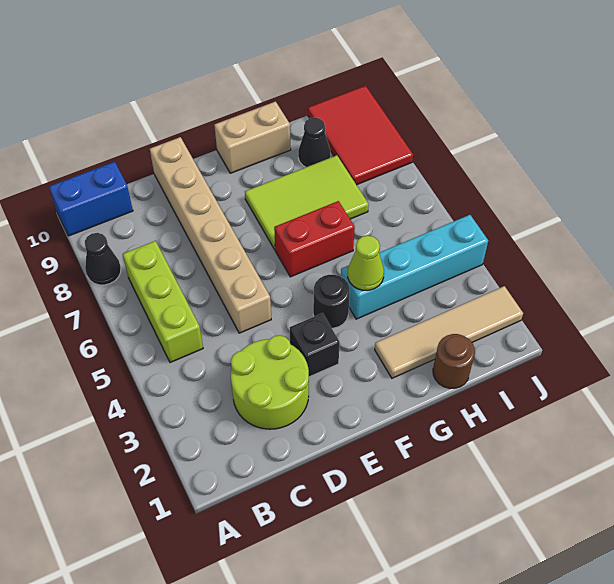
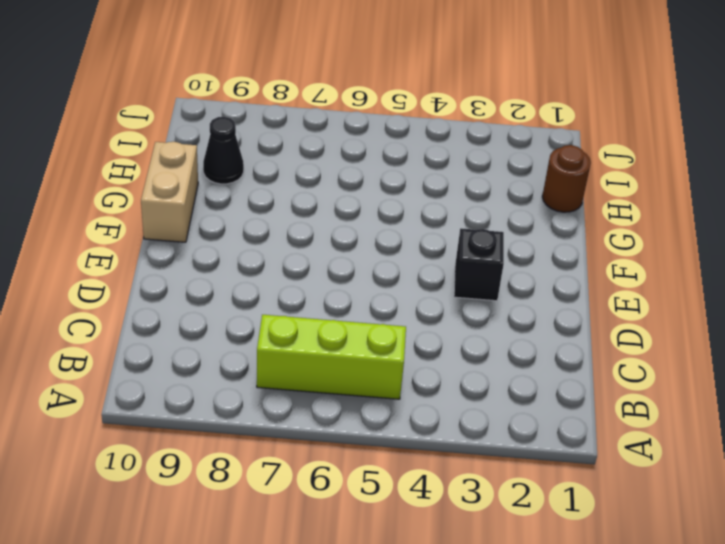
none -> black 1x1 cone [85,233,121,285]
none -> blue 1x2 brick [49,162,133,236]
none -> lime 2x2 round brick [231,335,309,429]

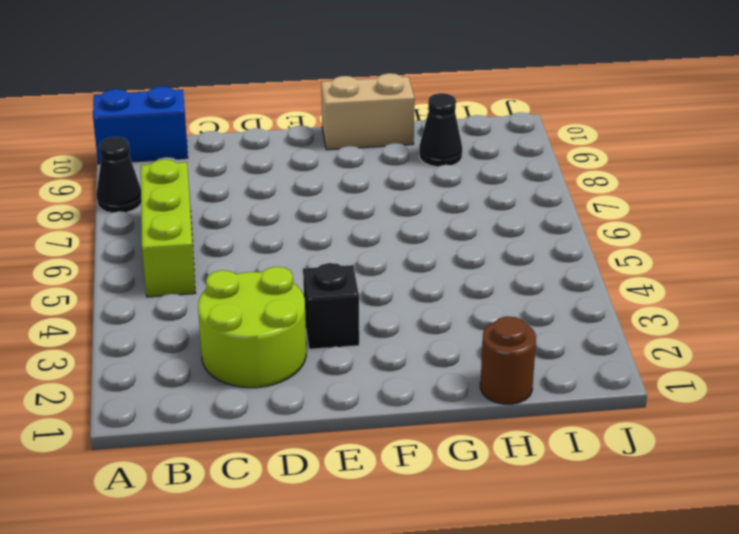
none -> tan 1x6 brick [150,137,271,333]
none -> black 1x1 round brick [313,275,350,328]
none -> red 1x2 brick [274,201,355,277]

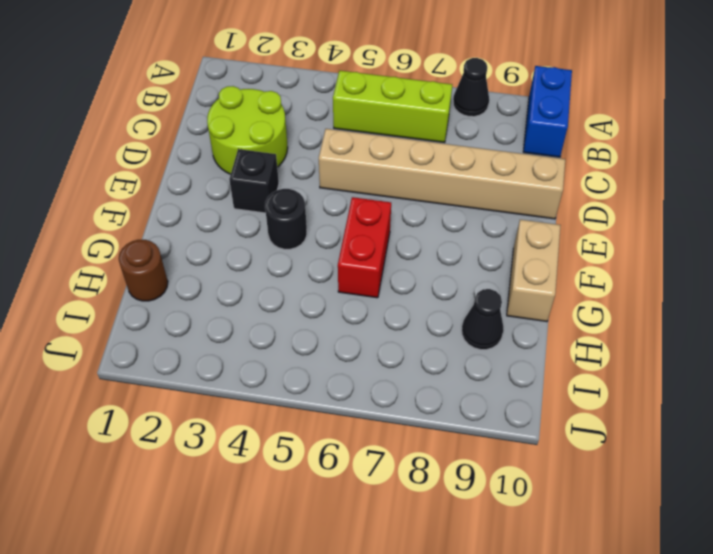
none -> lime 2x3 tile [245,155,369,250]
none -> tan 1x4 tile [375,286,523,378]
none -> cyan 1x4 brick [341,215,488,319]

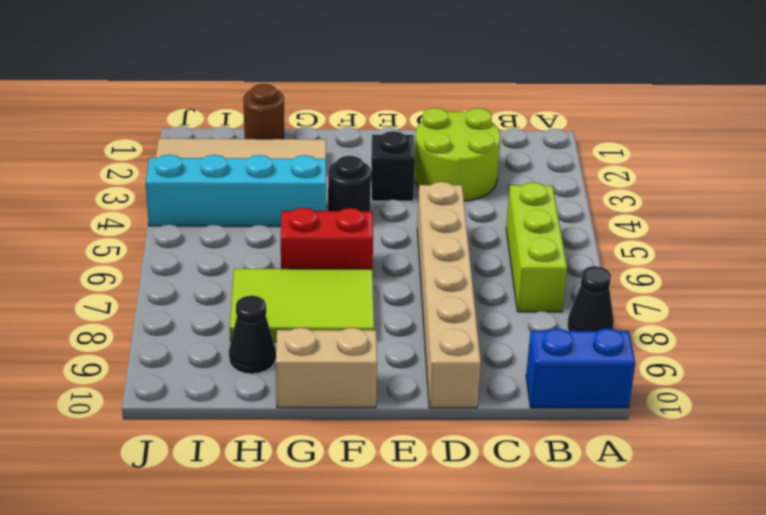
none -> red 2x3 tile [308,86,413,185]
none -> lime 1x1 cone [348,236,384,290]

